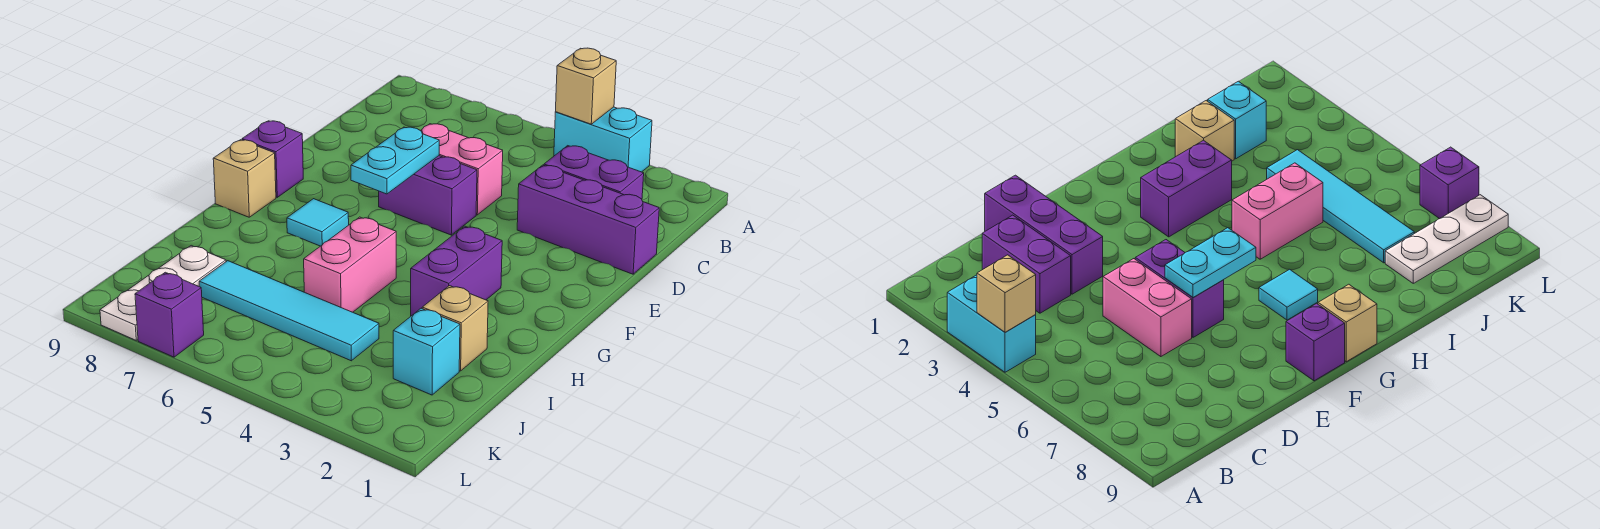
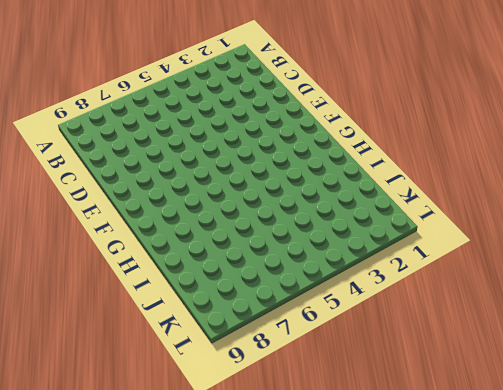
none -> cyan 1x2 brick [554,107,652,172]
none -> purple 1x2 brick [544,146,644,199]
none -> purple 1x3 brick [517,165,659,274]

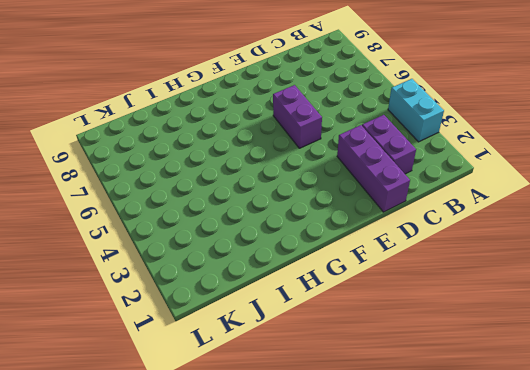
none -> pink 1x2 brick [421,124,503,215]
none -> purple 1x1 brick [242,121,303,197]
none -> purple 1x2 brick [411,226,502,316]

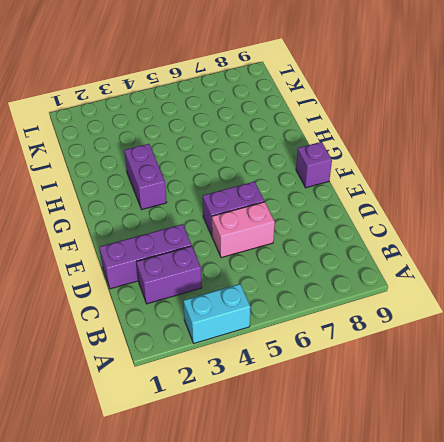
none -> cyan 1x1 tile [287,199,349,246]
none -> tan 1x1 brick [213,140,276,217]
none -> pink 1x2 brick [304,217,396,312]

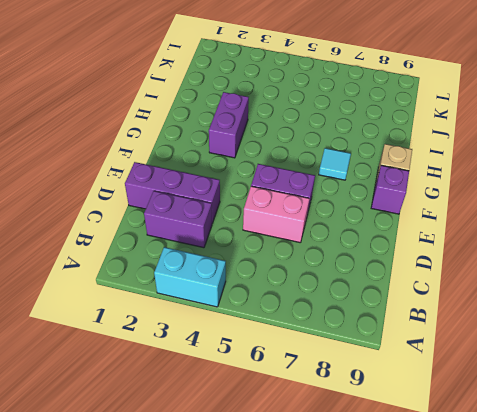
none -> pink 1x2 brick [304,217,396,312]
none -> tan 1x1 brick [422,286,488,371]
none -> cyan 1x1 brick [393,308,460,395]

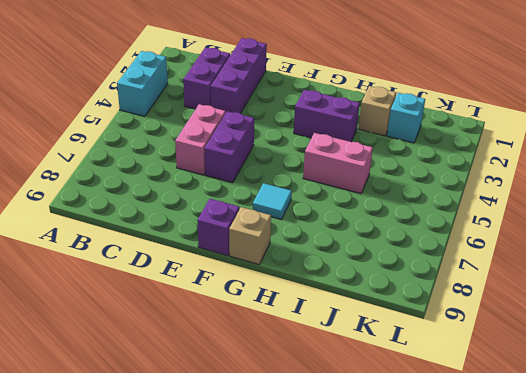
none -> cyan 1x4 tile [199,261,379,361]
none -> white 1x3 plate [100,246,226,340]
none -> purple 1x1 brick [135,272,204,357]

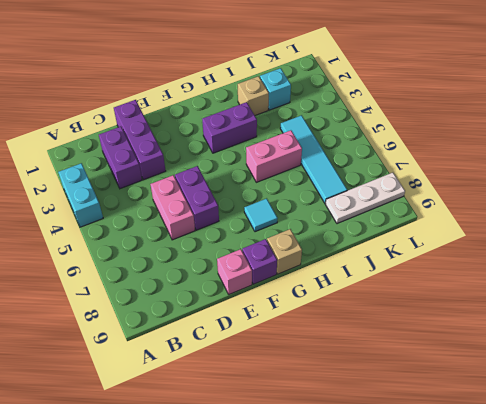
pink 1x1 brick [217,249,252,294] -> none
none -> purple 1x1 brick [135,272,204,357]
none -> tan 1x1 brick [555,48,616,124]
none -> cyan 1x2 plate [351,127,439,194]

